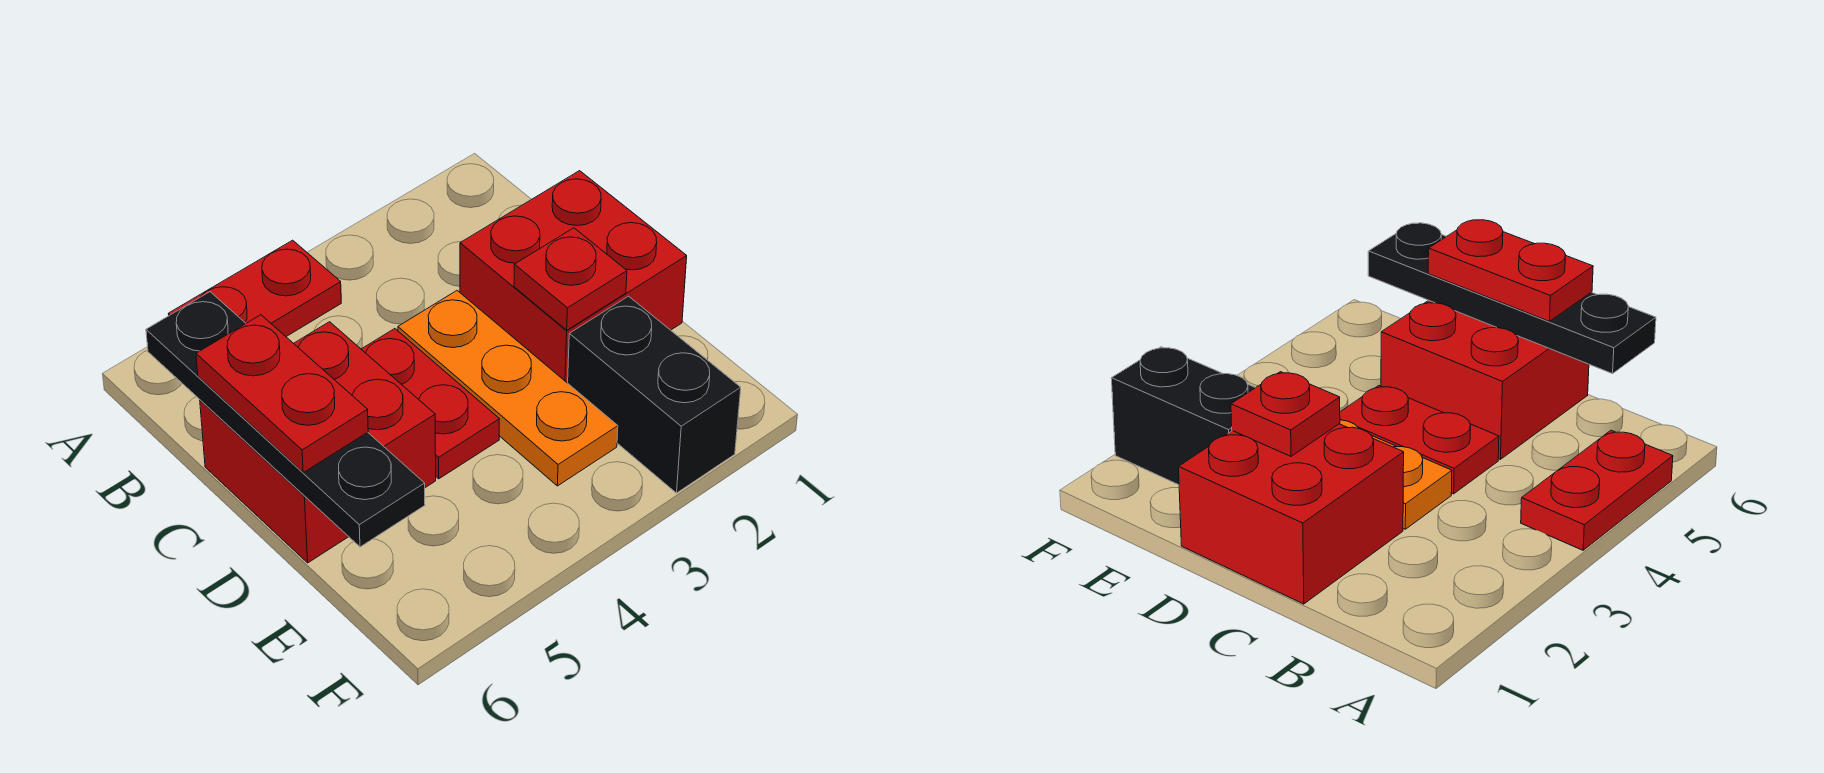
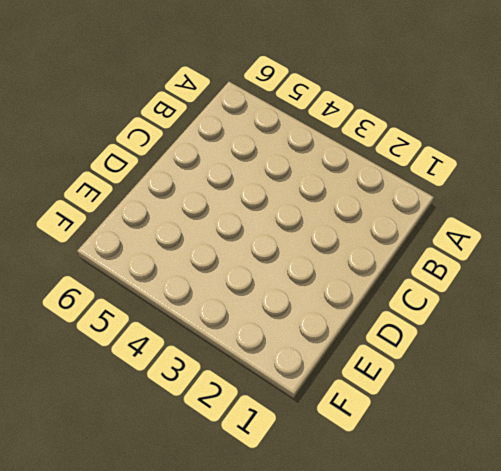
none -> red 1x2 plate [169,240,341,337]
none -> red 2x2 brick [460,171,687,383]

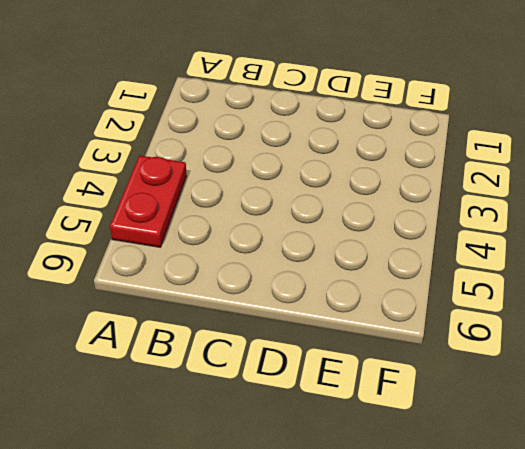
none -> red 2x2 brick [460,171,687,383]
none -> orange 1x3 plate [398,291,618,486]

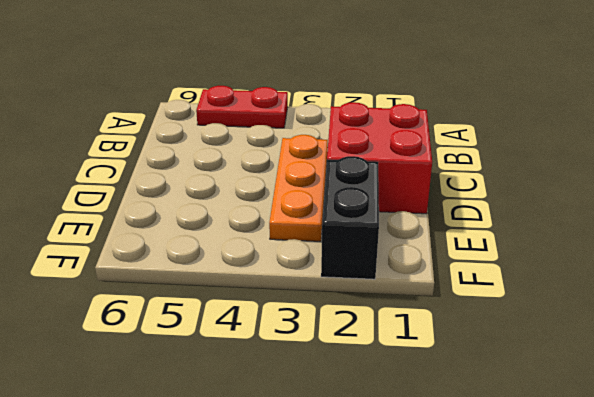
none -> red 1x2 plate [361,329,499,479]
none -> red 2x2 brick [200,322,436,563]

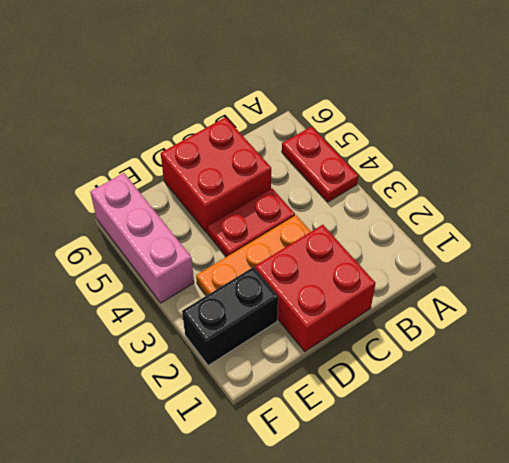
pink 1x3 brick [90,173,194,303] -> none
none -> black 1x4 plate [146,292,425,547]
none -> red 1x1 plate [514,228,627,330]

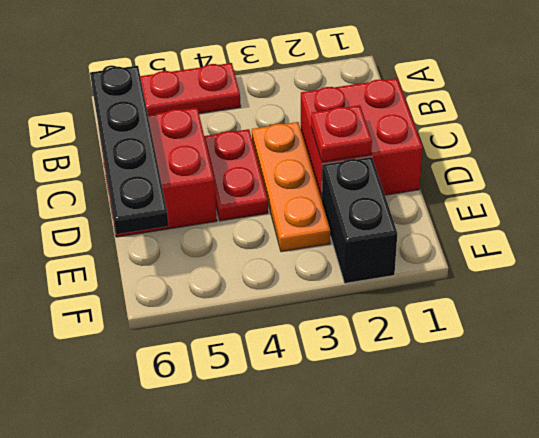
none -> red 1x2 plate [196,315,368,472]

